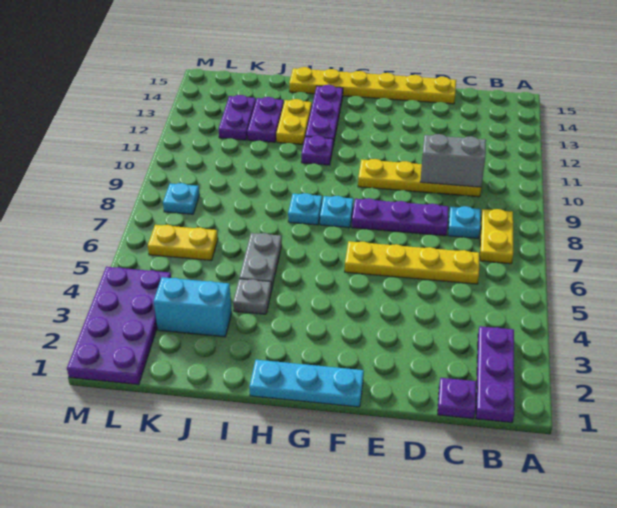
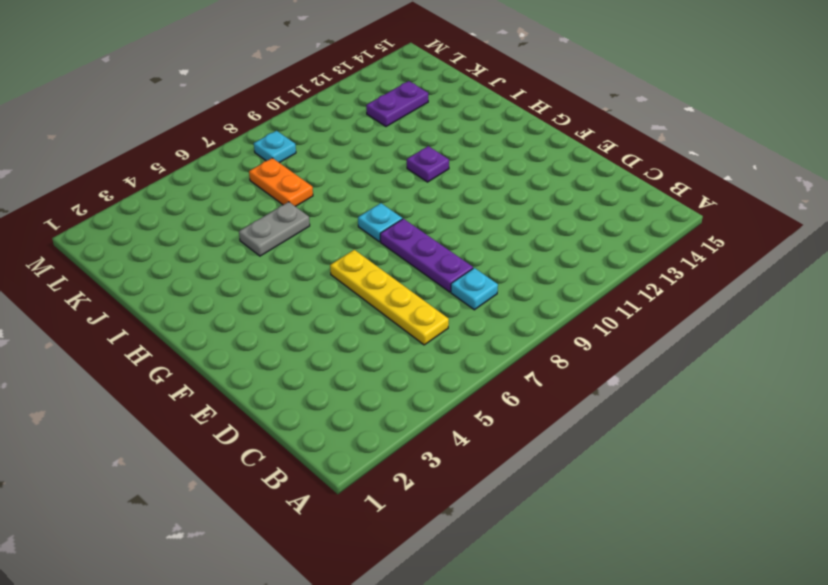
orange 1x2 plate [249,158,313,206] -> none
none -> purple 1x3 plate [476,326,514,423]
none -> yellow 1x2 plate [480,209,513,264]
none -> purple 1x1 plate [438,378,476,419]

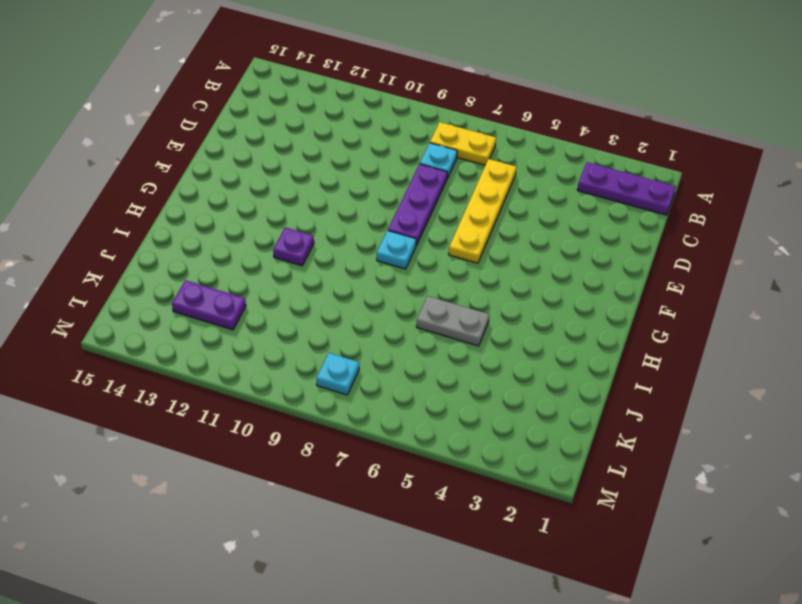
none -> purple 1x1 plate [438,378,476,419]
none -> yellow 1x4 plate [358,159,481,197]
none -> yellow 1x6 plate [289,67,456,104]

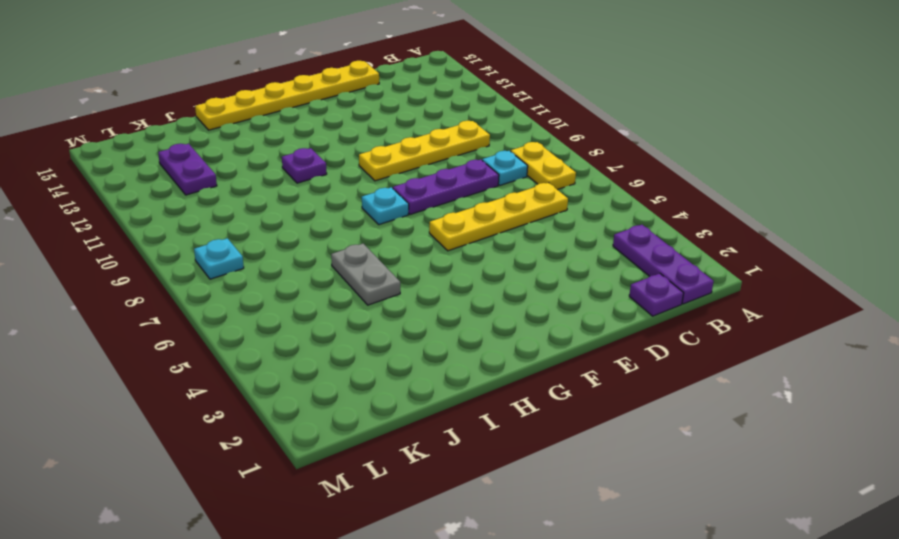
none -> cyan 1x3 plate [249,360,364,407]
none -> cyan 1x1 plate [288,193,322,225]
none -> purple 1x3 plate [306,85,343,145]

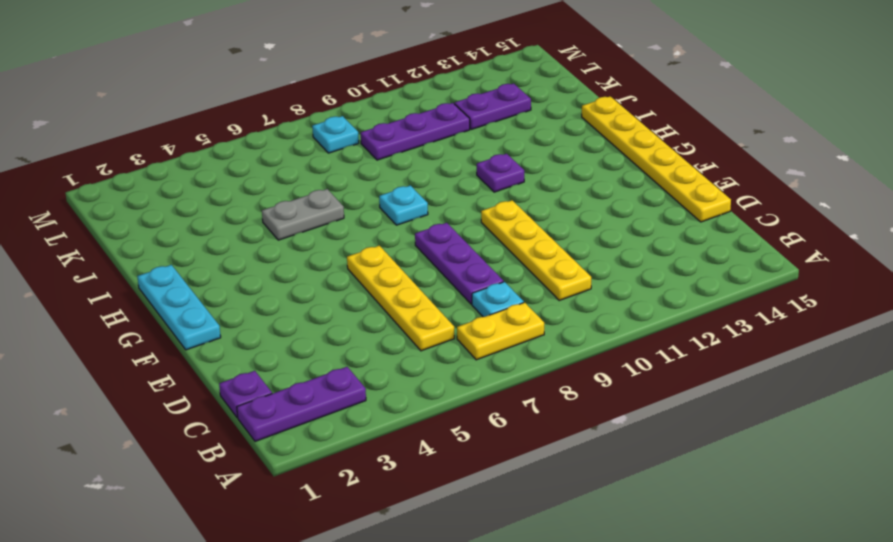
purple 1x3 plate [361,103,470,160] -> purple 1x3 plate moved to [306,85,343,145]
none -> cyan 1x1 plate [320,196,353,228]
none -> grey 1x1 plate [233,279,272,314]
none -> yellow 1x2 plate [276,99,312,144]

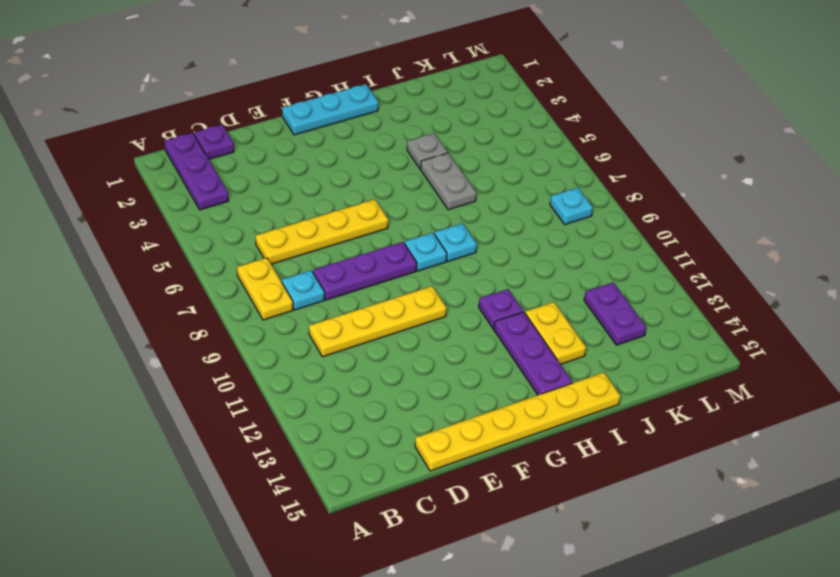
none -> cyan 1x2 brick [154,277,232,337]
none -> purple 1x2 plate [247,97,284,142]
none -> yellow 1x2 plate [148,225,218,260]

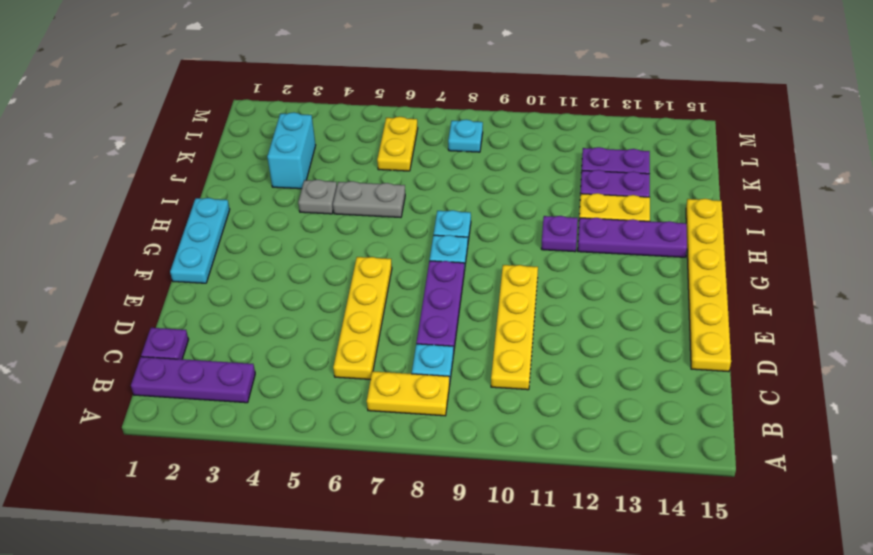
none -> purple 2x4 plate [67,267,171,385]
none -> grey 1x2 brick [420,134,486,187]

